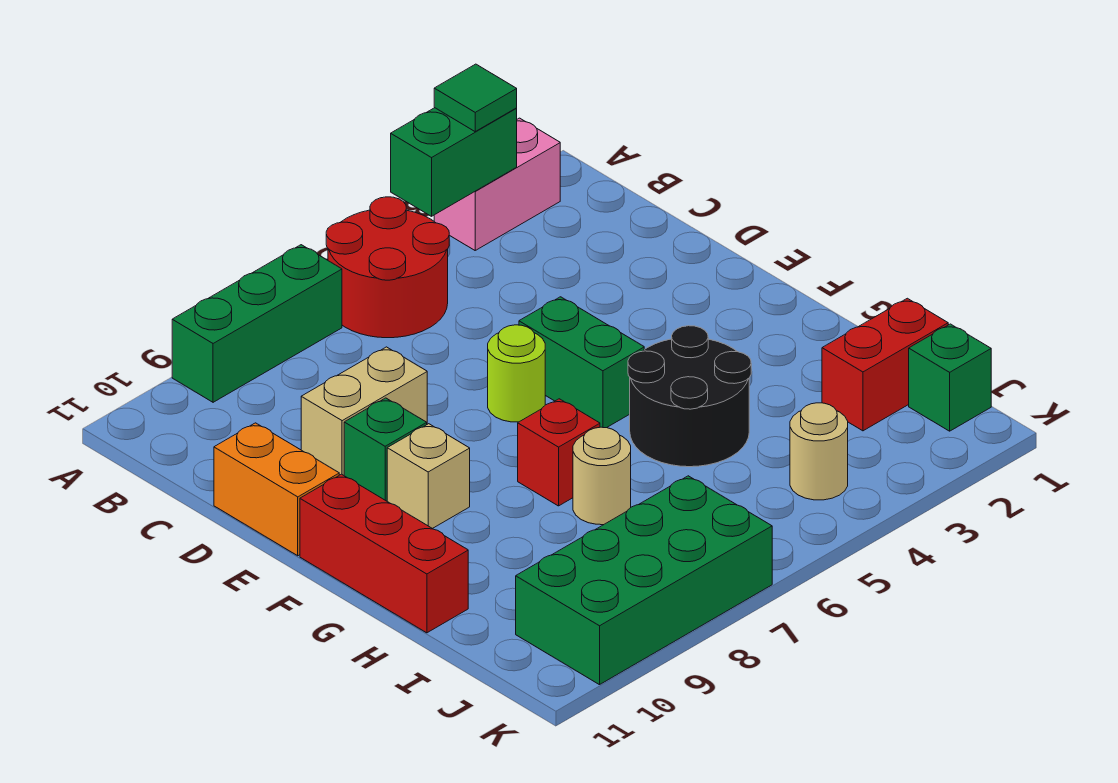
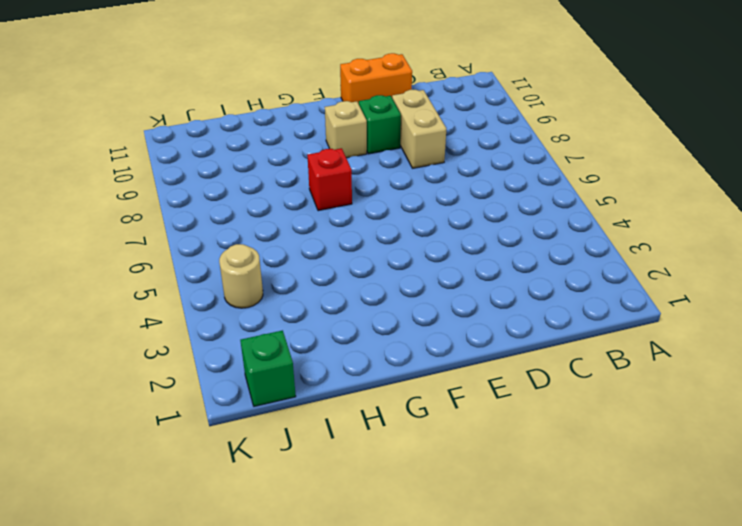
none -> pink 1x2 brick [434,118,560,250]
none -> red 2x2 round brick [326,197,449,338]
none -> green 1x3 brick [172,245,342,402]

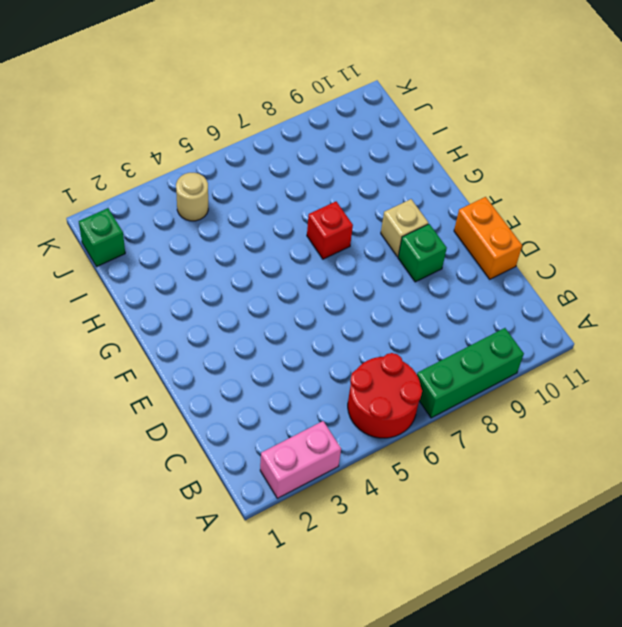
none -> tan 1x2 brick [301,347,427,475]
none -> green 1x2 brick [519,297,644,428]
none -> lime 1x1 round brick [488,325,545,422]

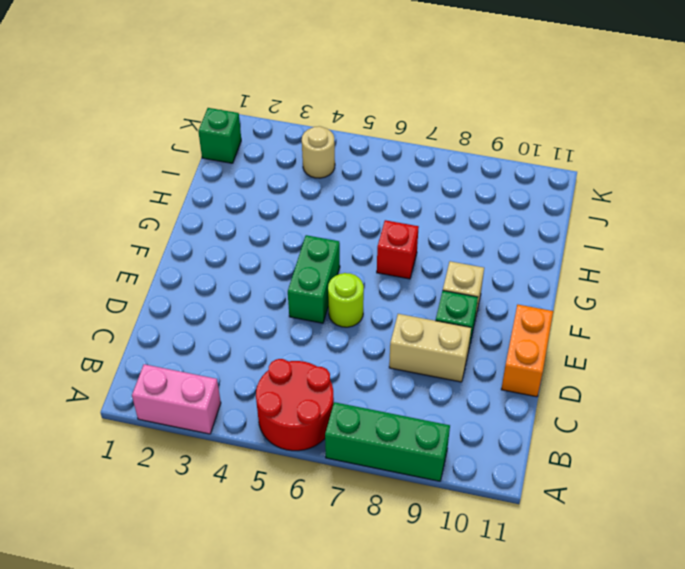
none -> red 1x3 brick [300,474,468,633]
none -> black 2x2 round brick [628,326,751,467]
none -> tan 1x1 round brick [573,427,631,525]

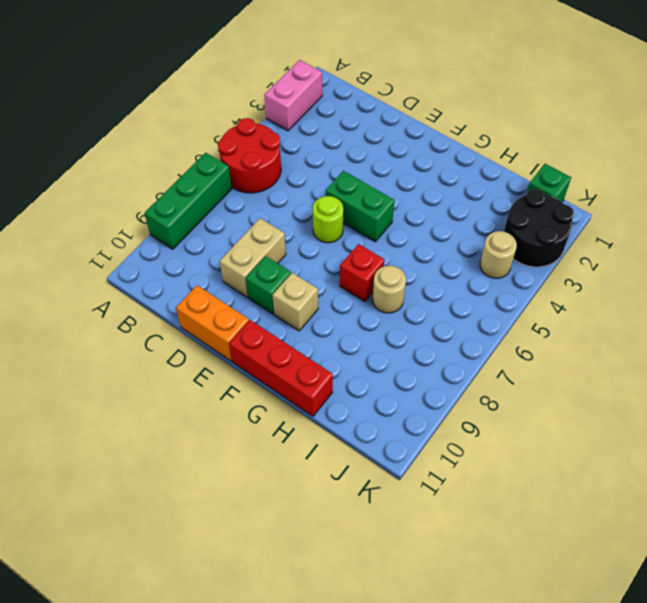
black 2x2 round brick [504,189,574,267] -> black 2x2 round brick moved to [628,326,751,467]
none -> red 1x2 brick [822,298,948,431]
none -> green 2x4 brick [516,476,772,685]
none -> green 1x2 brick [391,108,517,216]

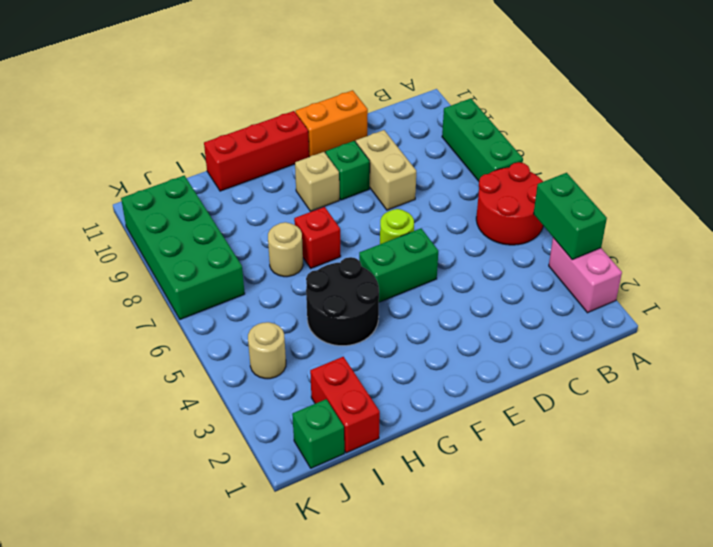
none -> green 1x1 tile [434,64,517,131]

